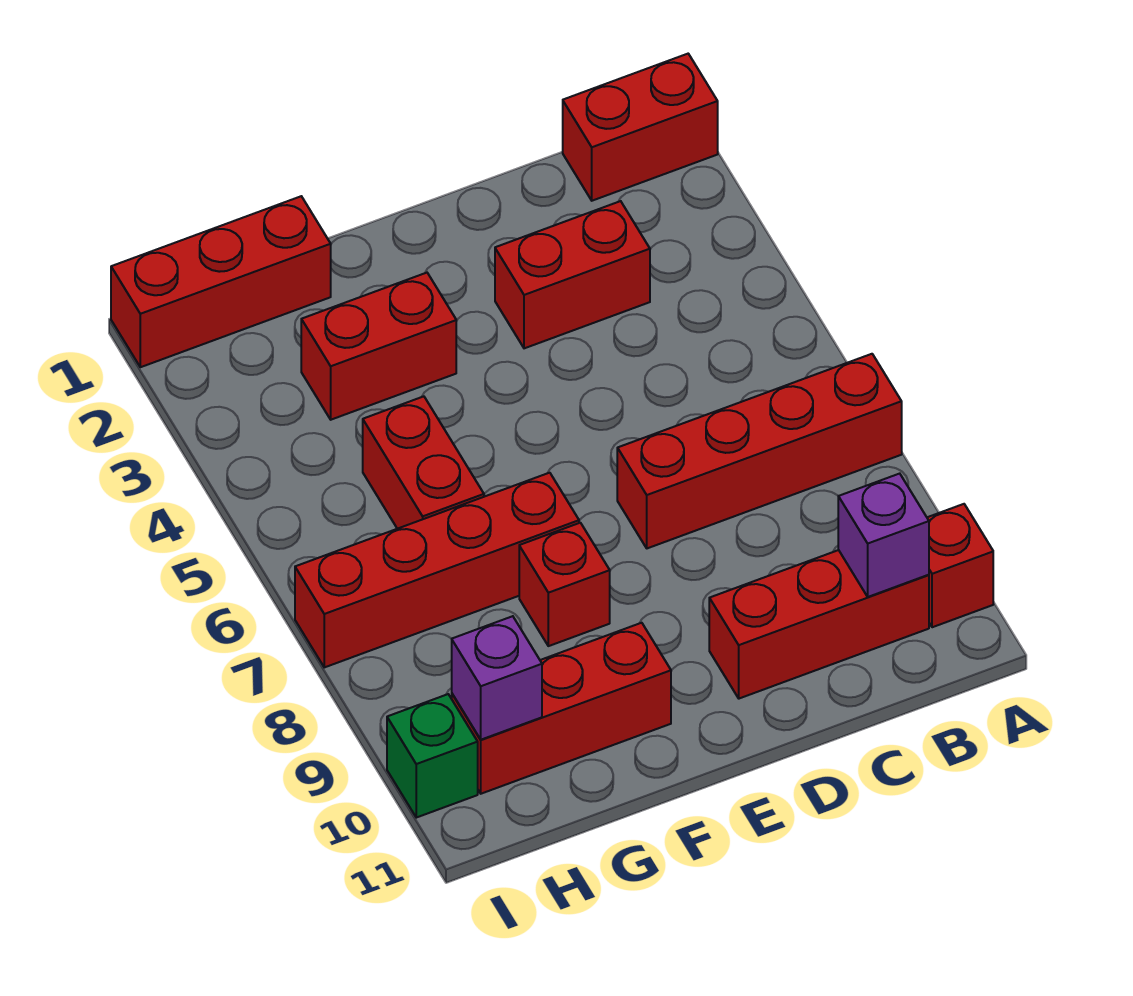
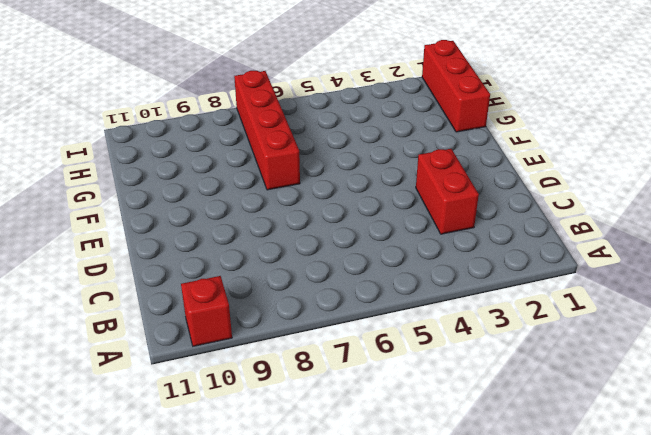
none -> red 1x2 brick [563,54,718,201]
none -> red 1x4 brick [617,354,902,548]
none -> red 1x3 brick [709,550,929,699]

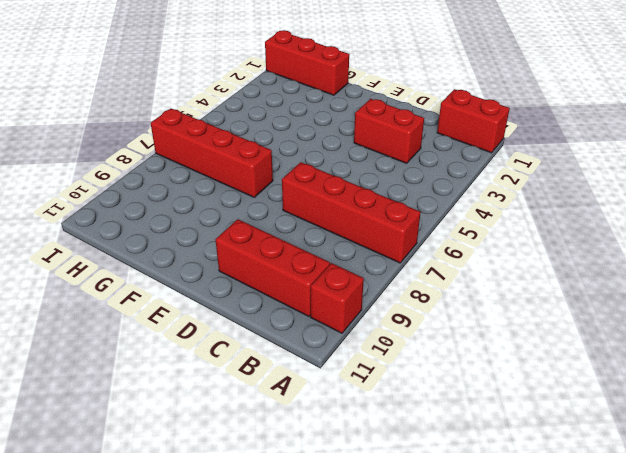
none -> red 1x2 brick [301,273,456,420]
none -> red 1x1 brick [519,523,610,646]
none -> red 1x3 brick [452,623,671,794]

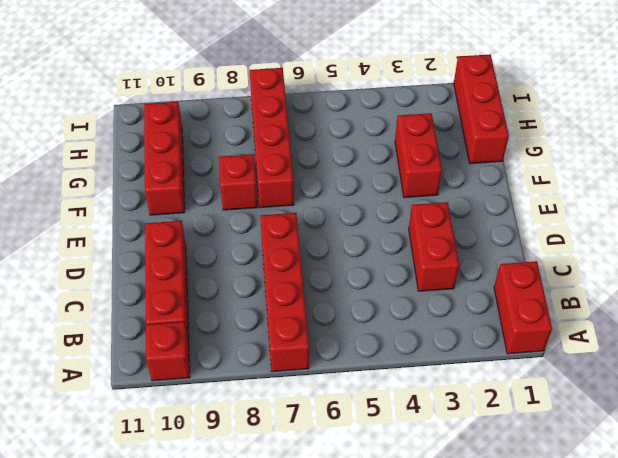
none -> red 1x2 brick [363,396,484,529]
none -> green 1x1 brick [387,694,478,818]
none -> purple 1x1 brick [838,474,929,597]

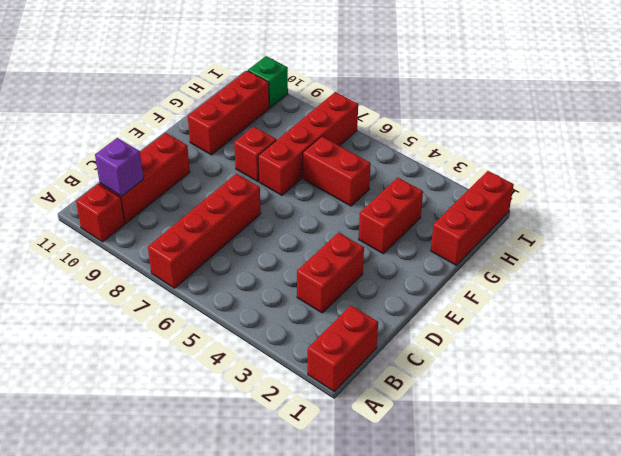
none -> purple 1x1 brick [452,616,542,740]

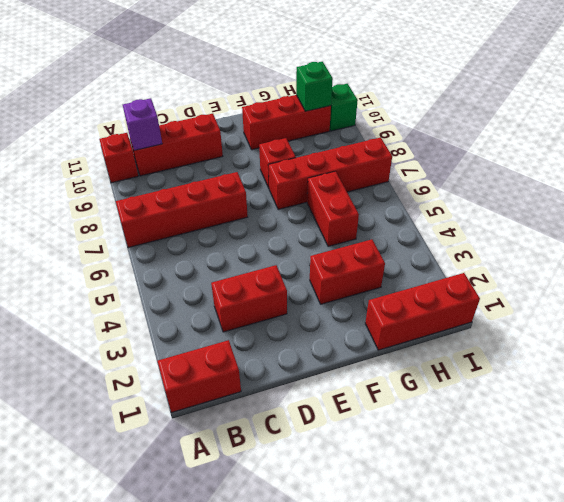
green 1x1 brick [296,62,333,111] -> purple 1x1 brick [452,616,542,740]

